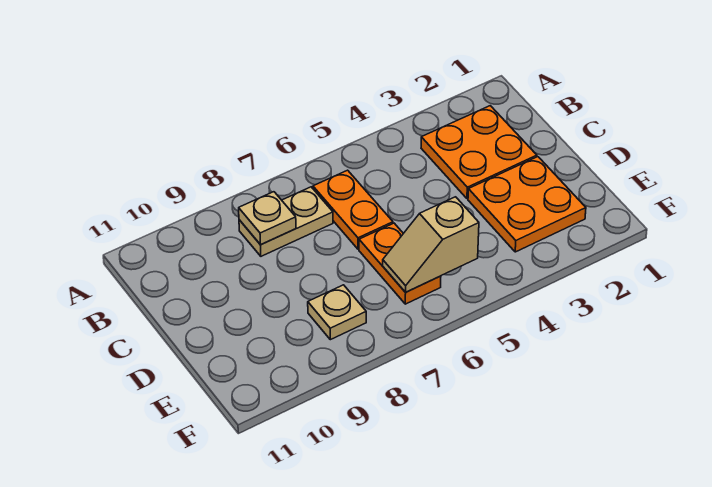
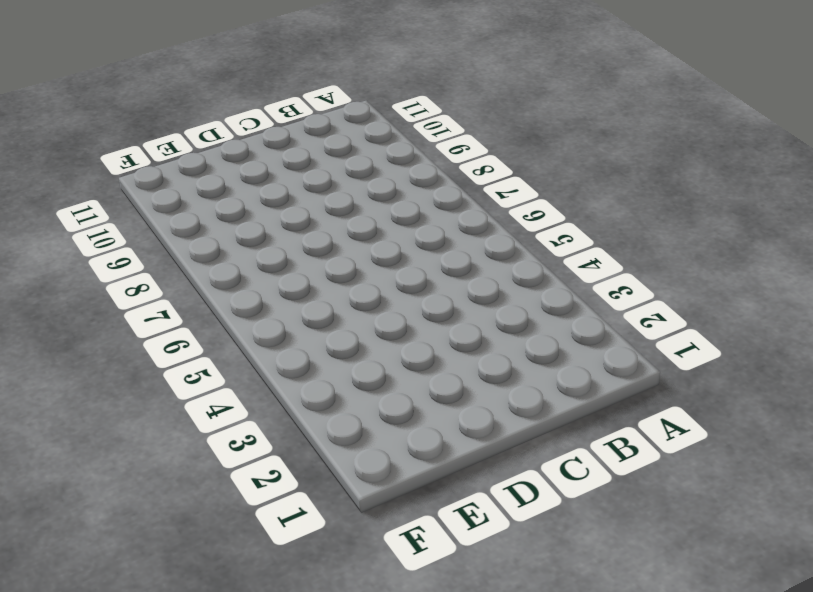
none -> orange 2x2 plate [421,106,537,199]
none -> orange 1x2 plate [313,170,393,249]

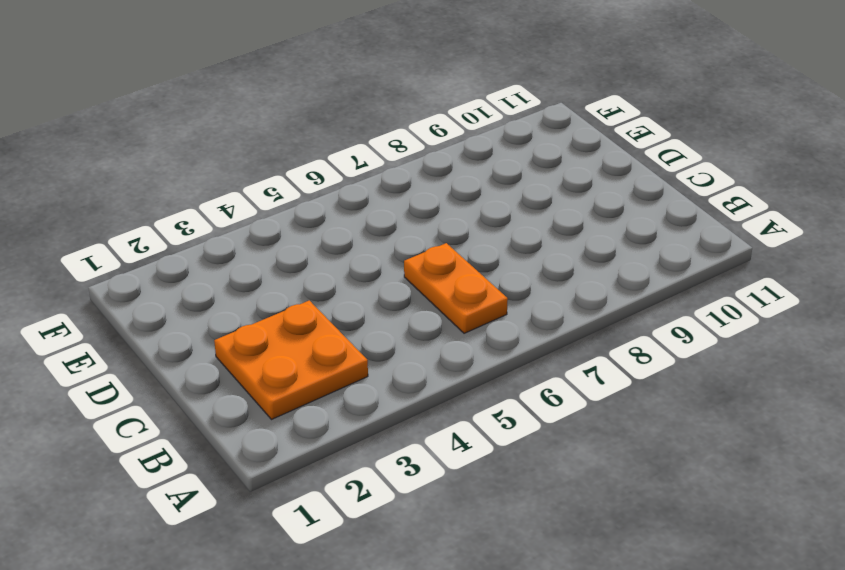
none -> tan 1x2 plate [239,187,333,256]
none -> orange 2x2 plate [468,157,586,252]

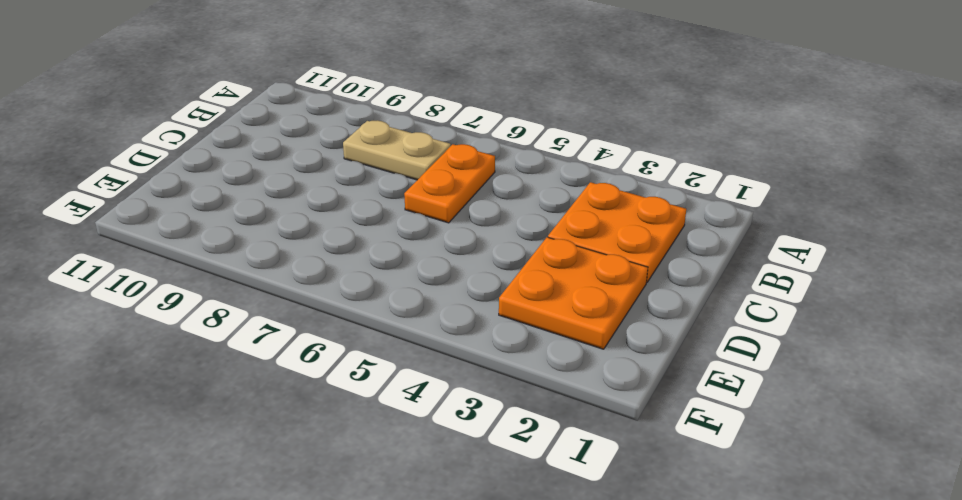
none -> orange 1x2 plate [359,223,441,304]
none -> tan 1x1 plate [308,285,366,340]

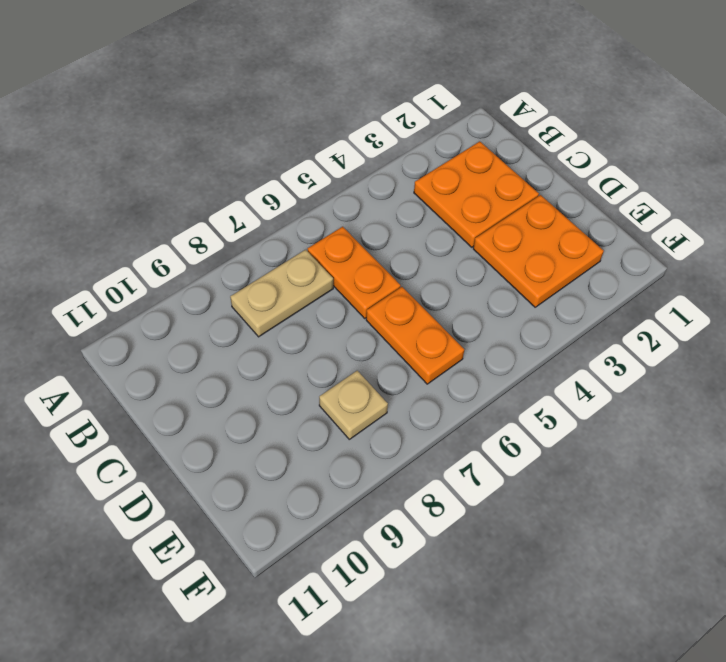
none -> tan 1x1 plate [239,192,296,245]
none -> tan 1x2 slope [383,197,479,292]

